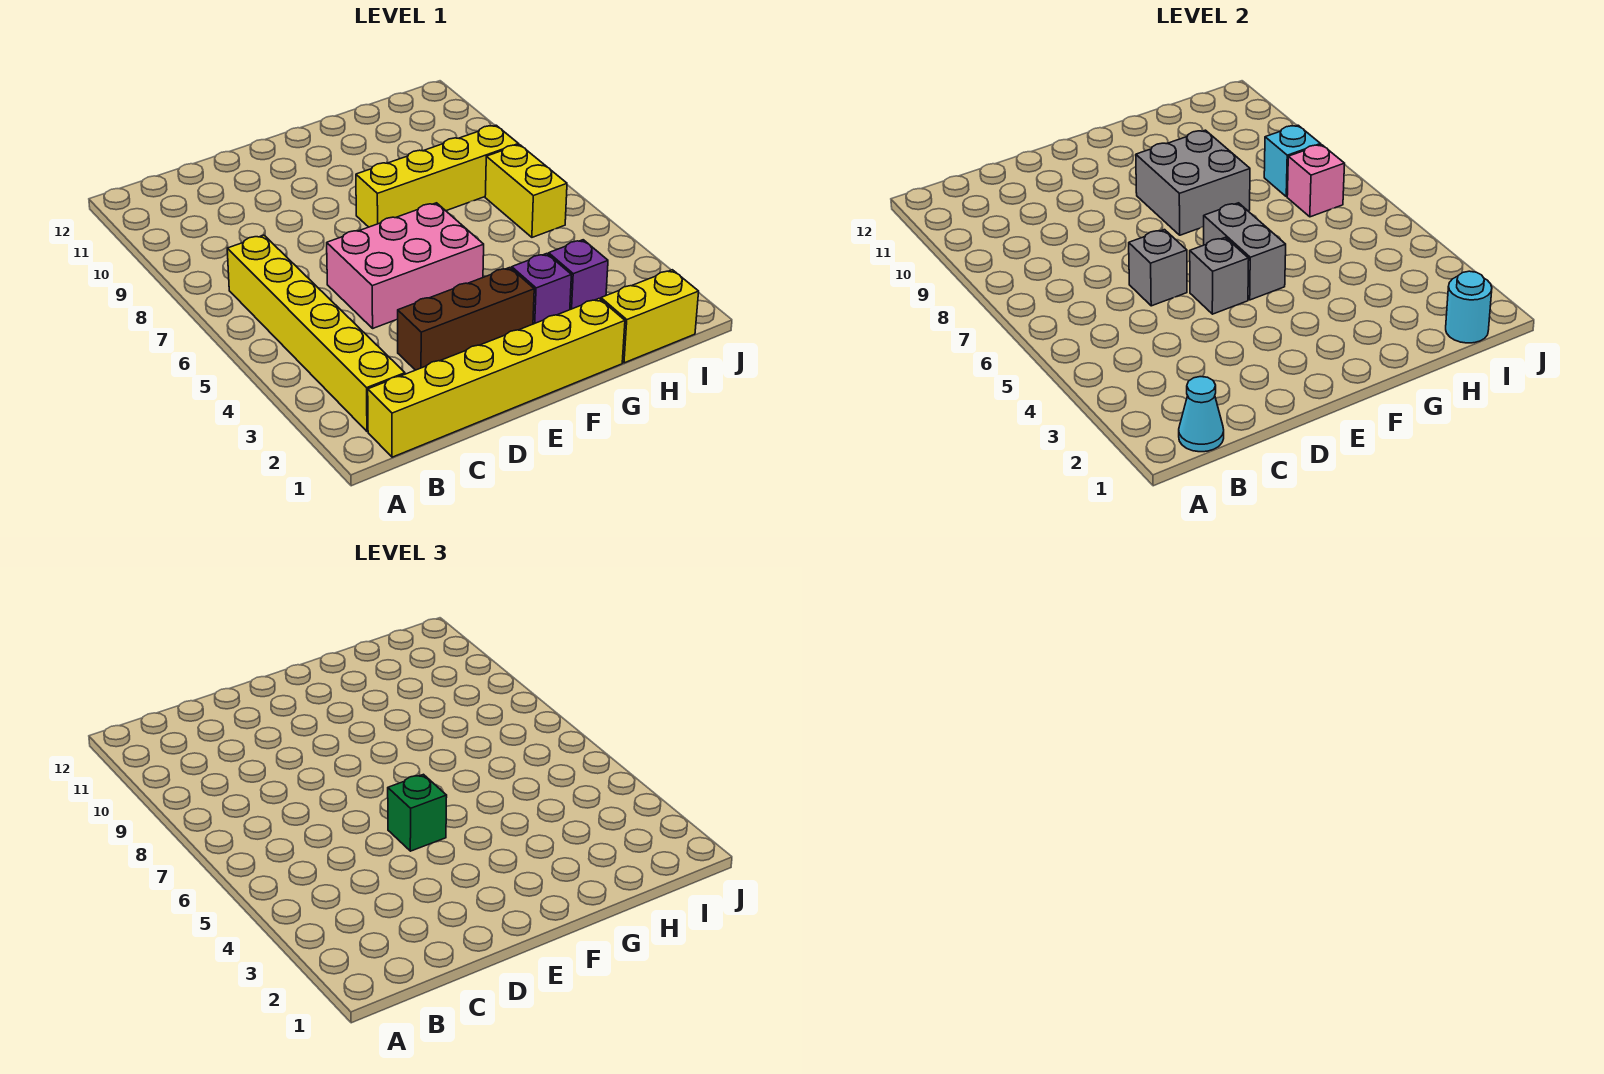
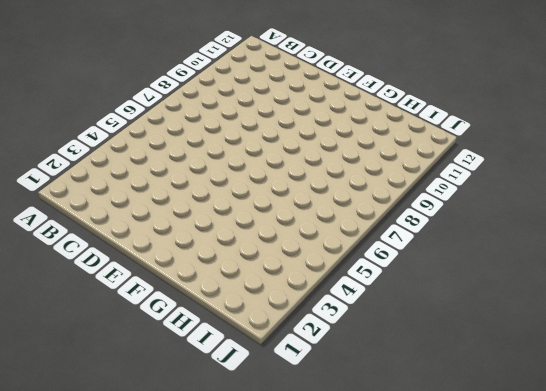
none -> yellow 1x6 brick [368,299,625,457]
none -> yellow 1x6 brick [227,235,405,431]
none -> brown 1x3 brick [397,268,534,370]

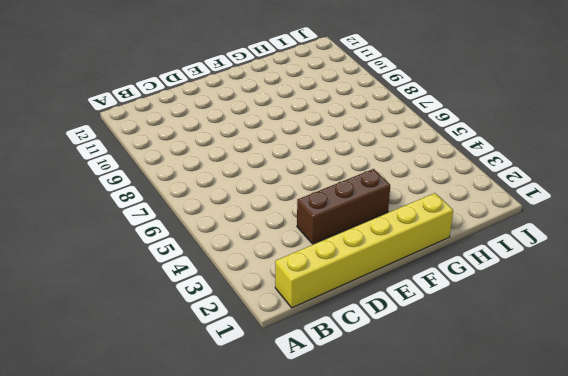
none -> yellow 1x6 brick [227,235,405,431]
none -> pink 2x3 brick [327,203,484,328]
none -> yellow 1x4 brick [356,125,519,227]

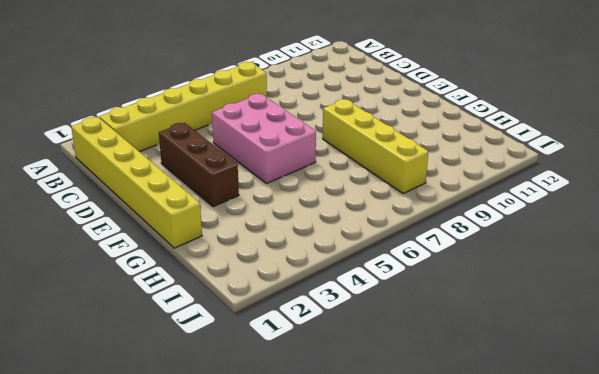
none -> purple 1x1 brick [512,254,571,324]
none -> yellow 1x2 brick [601,270,699,363]
none -> purple 1x1 brick [549,240,608,310]

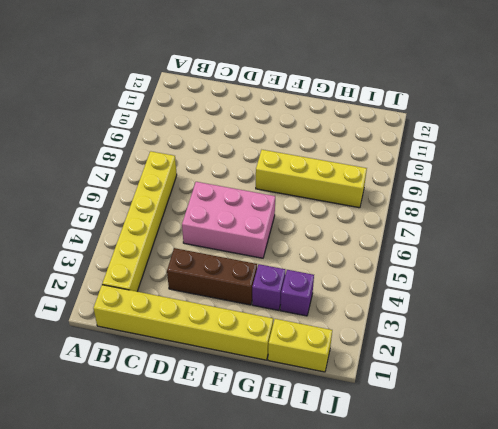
none -> yellow 1x2 brick [485,145,567,237]
none -> cyan 1x1 cone [1179,377,1224,452]
none -> grey 1x1 brick [1129,230,1187,306]

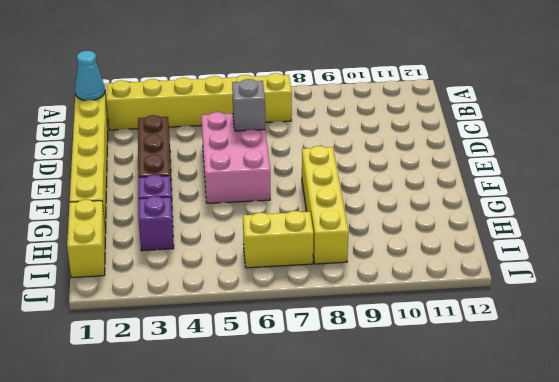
none -> grey 1x1 brick [1190,237,1249,314]
none -> grey 1x2 brick [1204,203,1286,300]
none -> grey 2x2 brick [1136,130,1250,235]

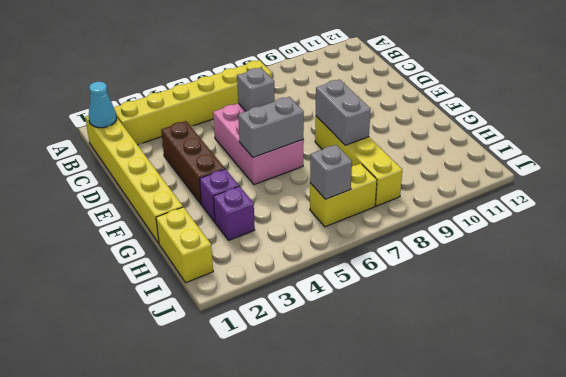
grey 1x2 brick [316,79,371,145] -> grey 2x2 brick [1136,130,1250,235]
grey 1x1 brick [310,145,352,199] -> grey 1x1 brick moved to [1190,237,1249,314]
none -> cyan 1x1 round brick [1446,271,1492,343]
none -> pink 1x1 brick [1287,145,1345,217]
none -> cyan 1x1 brick [1264,125,1321,197]

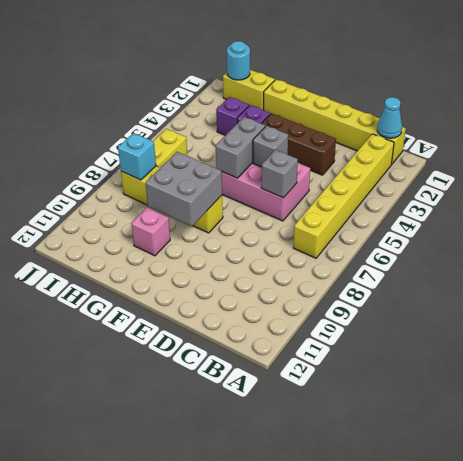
pink 1x1 brick [131,207,170,256] -> pink 1x1 brick moved to [1287,145,1345,217]
none -> green 1x1 brick [388,774,447,851]

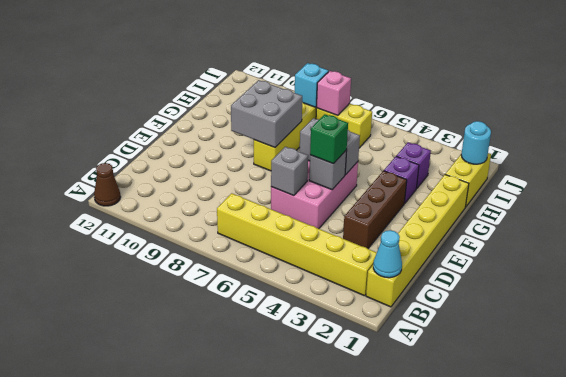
brown 1x1 cone [94,163,120,206] -> none

